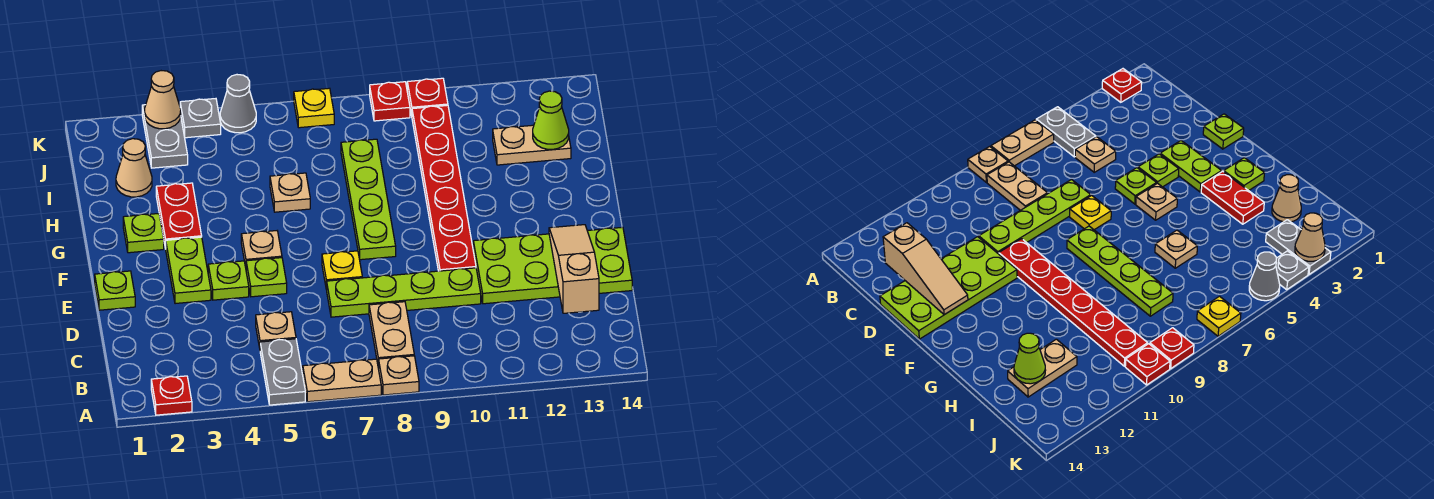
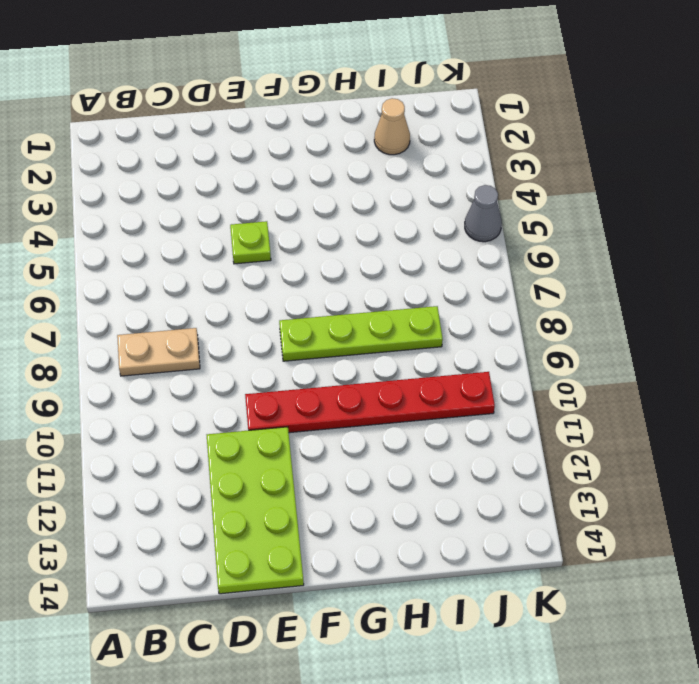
none -> red 1x1 plate [151,376,192,415]
none -> grey 1x2 plate [260,339,305,405]
none -> tan 1x2 plate [303,359,381,402]
none -> tan 1x1 plate [379,356,419,395]

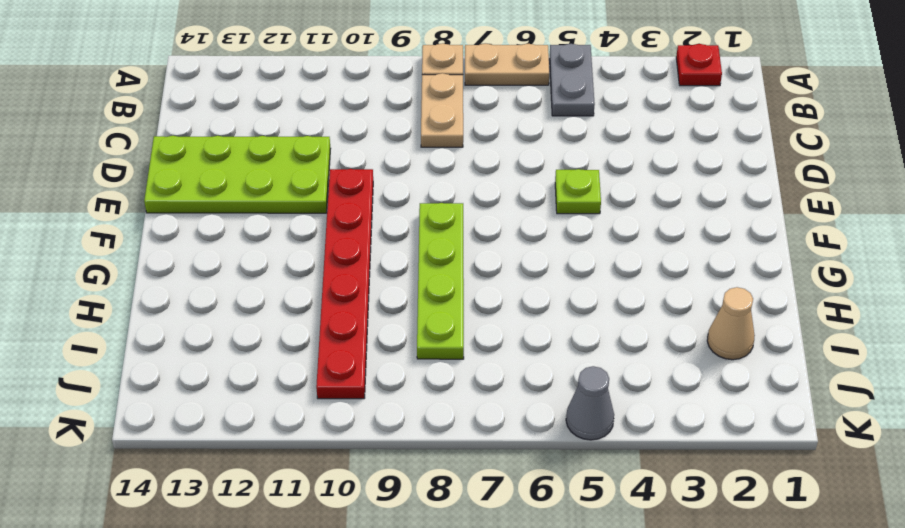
none -> tan 1x1 plate [256,312,296,348]
none -> lime 1x4 plate [327,268,481,317]
none -> lime 1x1 plate [95,271,135,310]
none -> lime 1x2 plate [166,237,211,304]

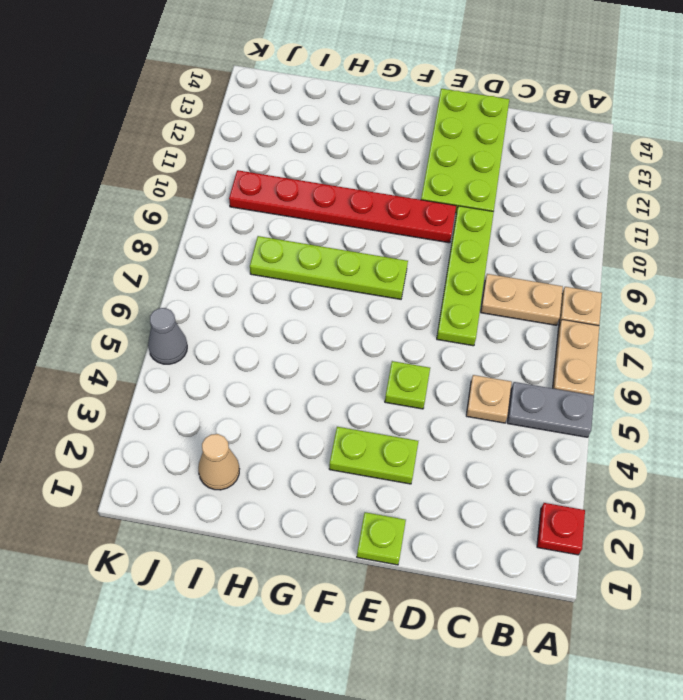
none -> lime 1x1 plate [208,261,249,300]
none -> yellow 1x1 plate [322,251,362,290]
none -> tan 1x1 plate [241,231,282,267]
none -> lime 1x1 plate [123,214,164,253]

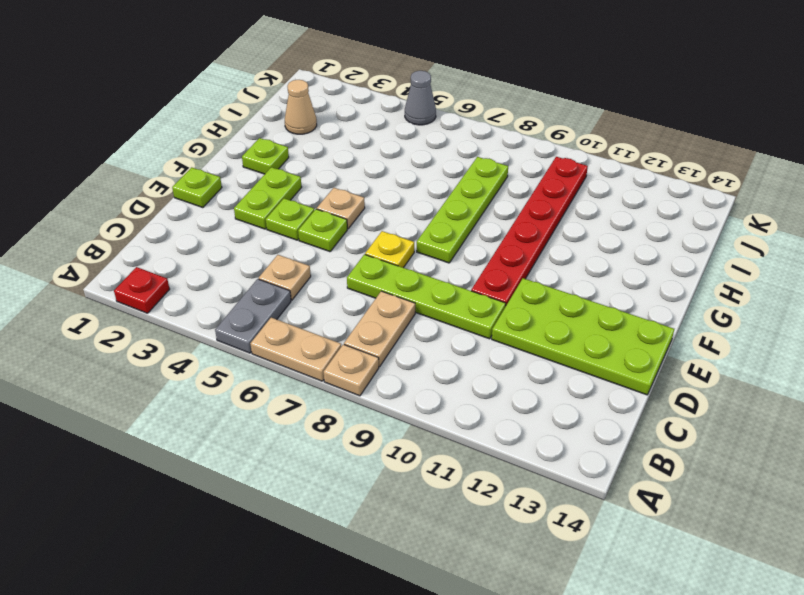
none -> red 1x2 plate [156,183,202,249]
none -> tan 1x1 plate [270,173,310,212]
none -> tan 1x2 plate [493,125,571,165]
none -> grey 1x2 plate [142,105,188,168]

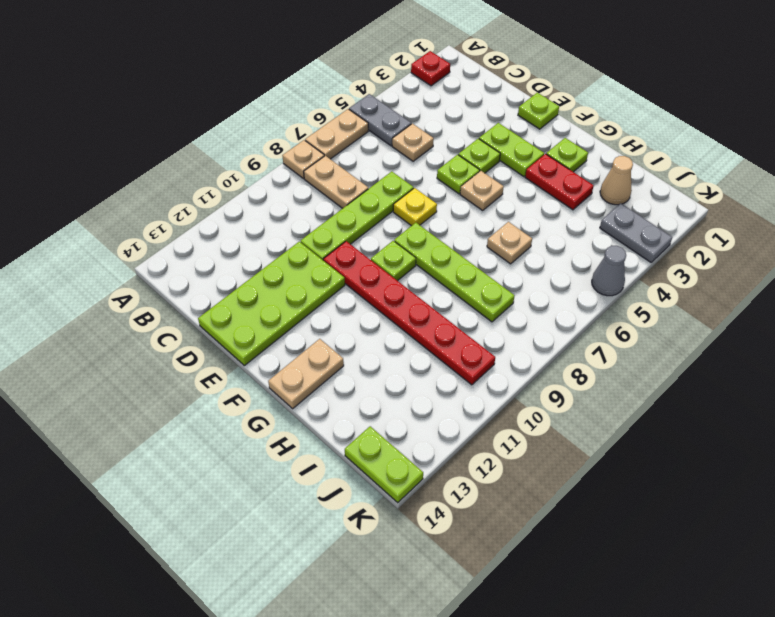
lime 1x1 plate [371,241,416,281] -> none
tan 1x2 plate [268,339,344,409] -> tan 1x2 plate moved to [493,125,571,165]
lime 1x2 plate [345,426,423,503] -> none
none -> grey 1x1 plate [180,99,221,138]
none -> yellow 1x1 plate [294,88,334,128]
none -> red 1x1 plate [370,82,410,121]
none -> red 1x1 plate [407,78,448,116]

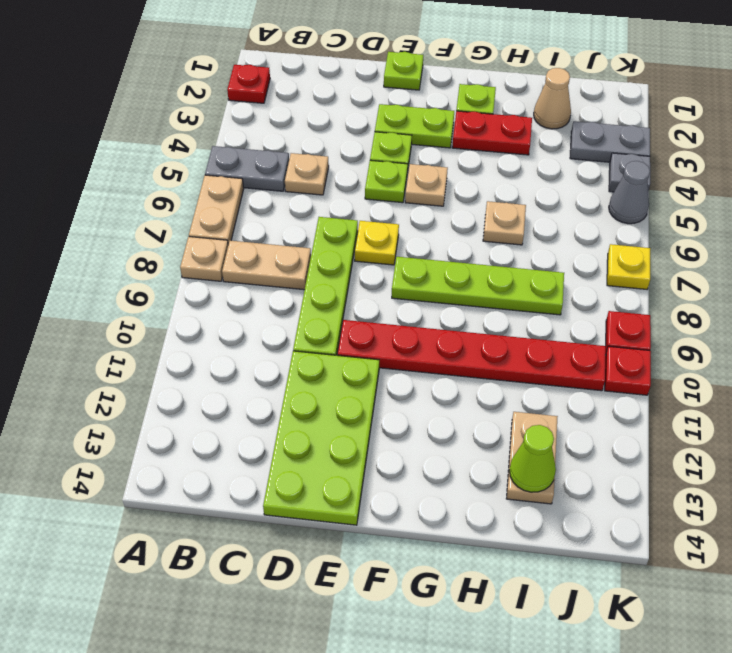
none -> tan 1x3 slope [549,225,599,313]
none -> tan 1x1 cone [145,71,181,129]

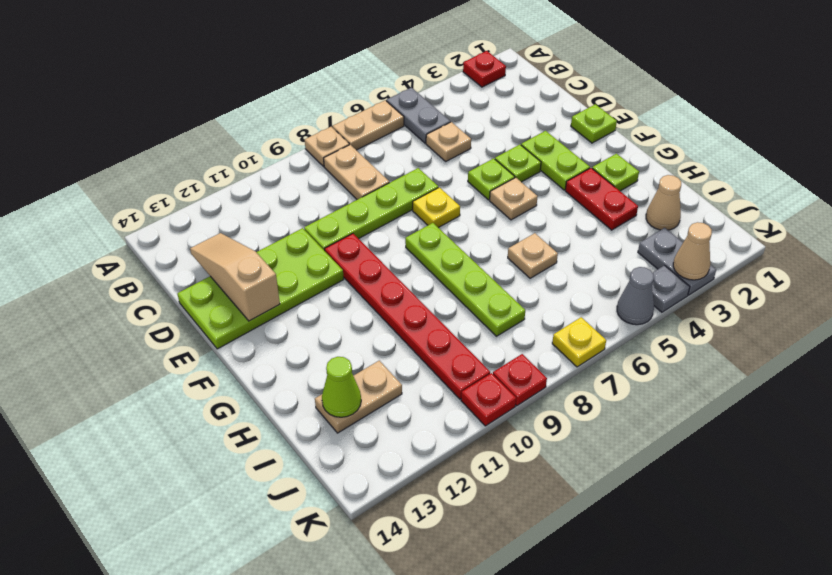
tan 1x3 slope [190,233,280,321] -> tan 1x3 slope turned to [549,225,599,313]

